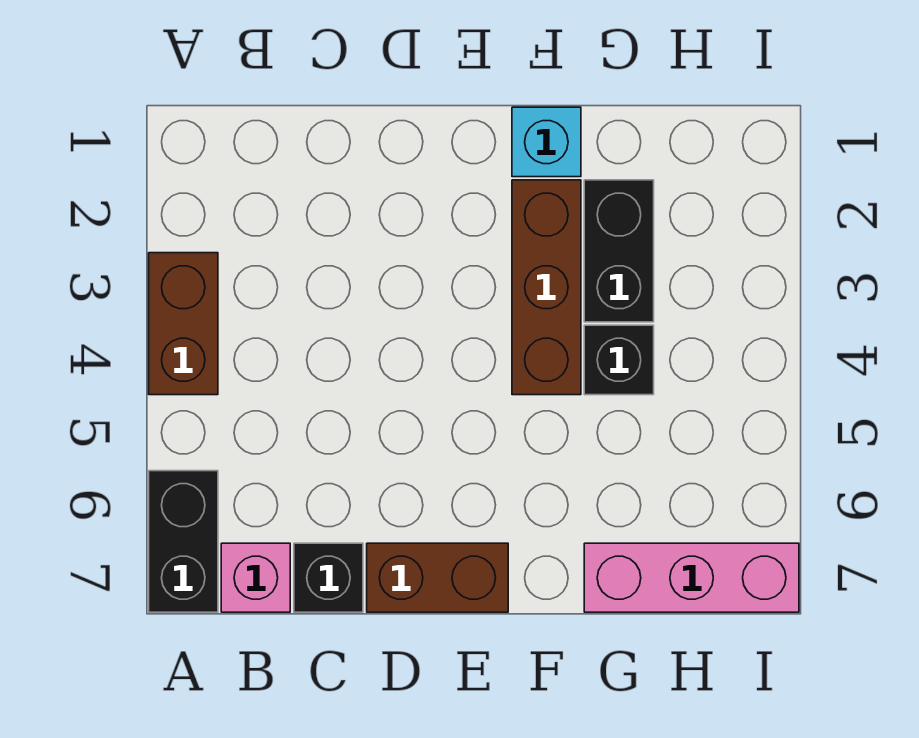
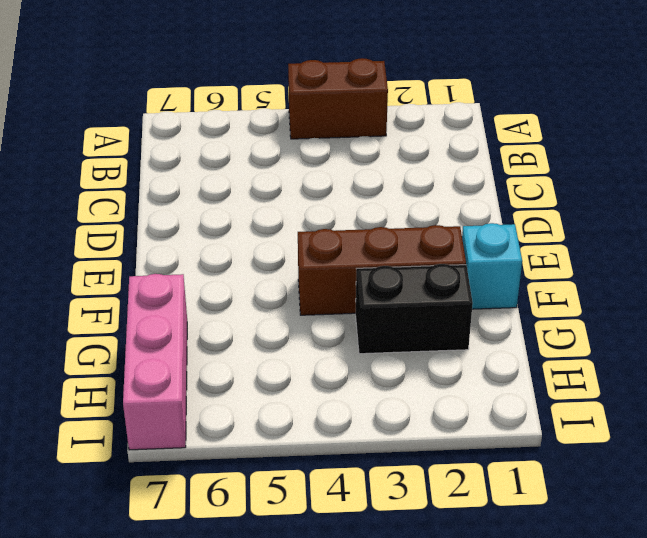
none -> black 1x2 brick [149,471,218,612]
none -> pink 1x1 brick [221,543,290,612]

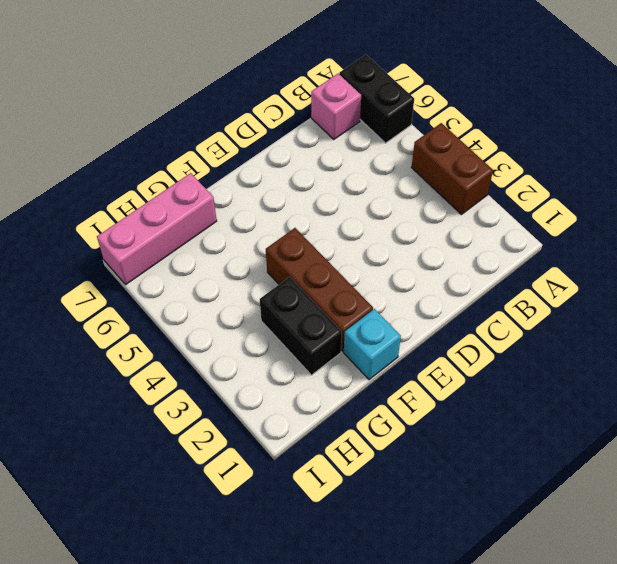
none -> black 1x1 brick [294,543,363,612]
none -> brown 1x2 brick [367,543,508,612]

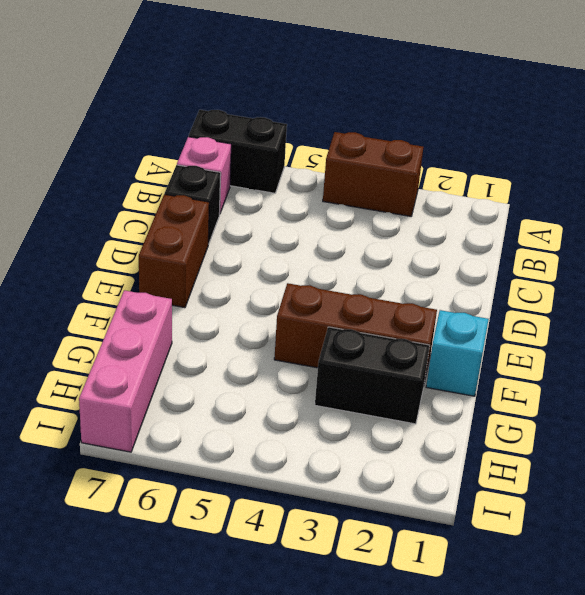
none -> black 1x1 brick [584,325,654,395]

